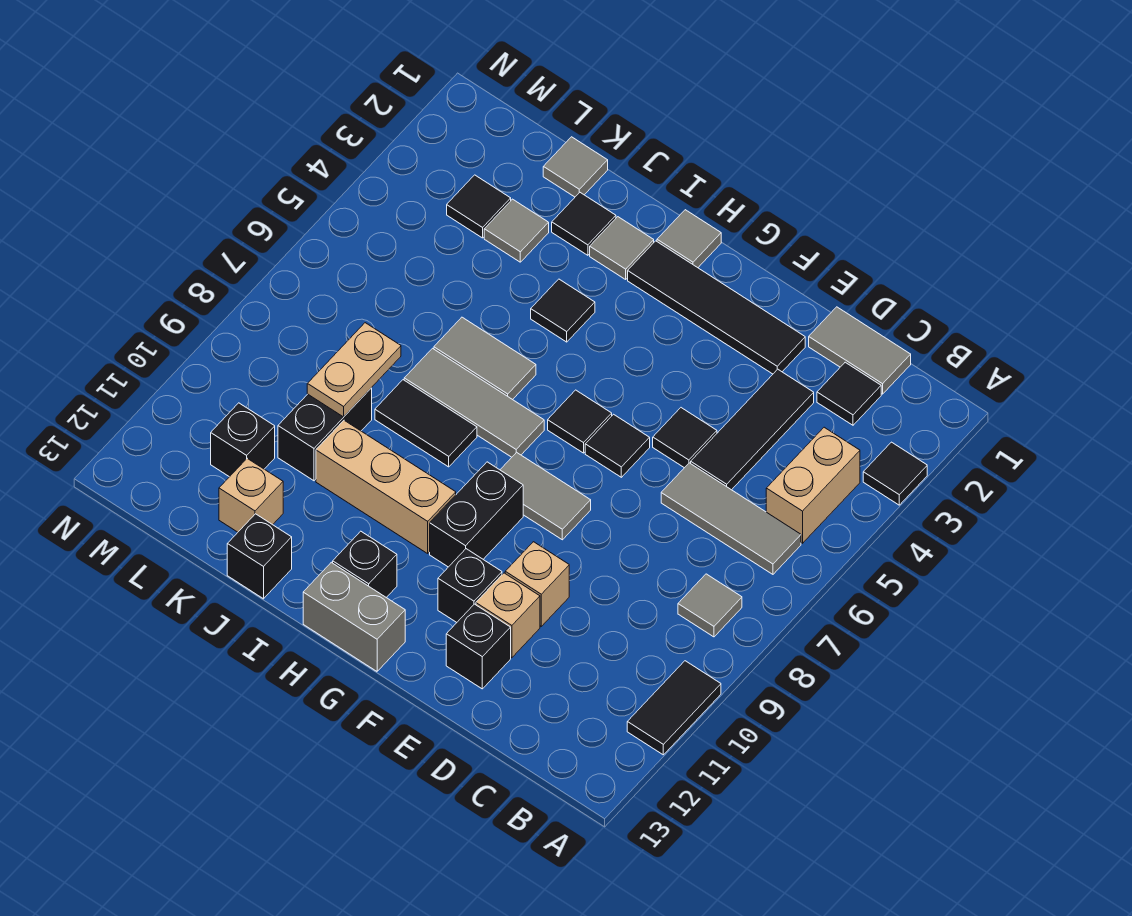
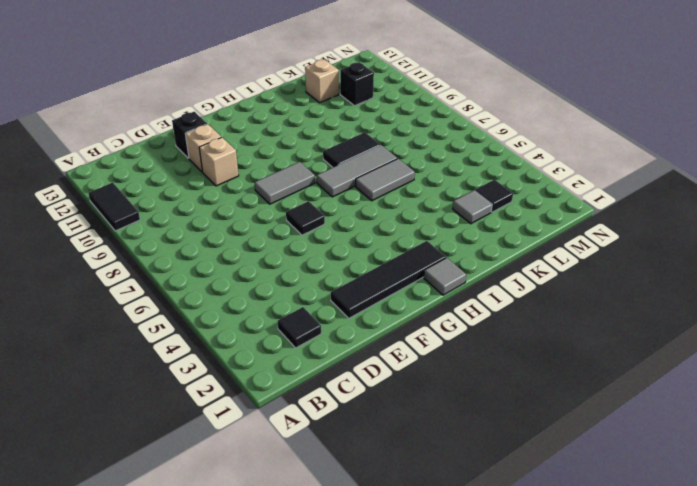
none -> black 1x1 tile [863,442,927,505]
none -> tan 1x2 brick [766,427,860,543]
none -> grey 1x3 tile [661,463,801,574]
none -> grey 1x1 tile [678,574,742,637]

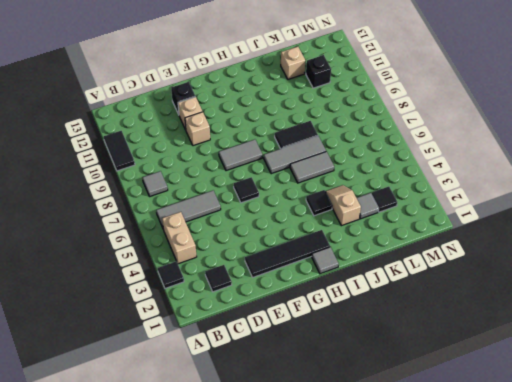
tan 1x2 slope [325,185,361,226] -> none
none -> grey 1x2 tile [809,307,911,394]
none -> black 1x3 tile [691,369,814,490]
none -> black 1x1 tile [653,408,717,468]
none -> black 1x1 brick [438,549,502,622]

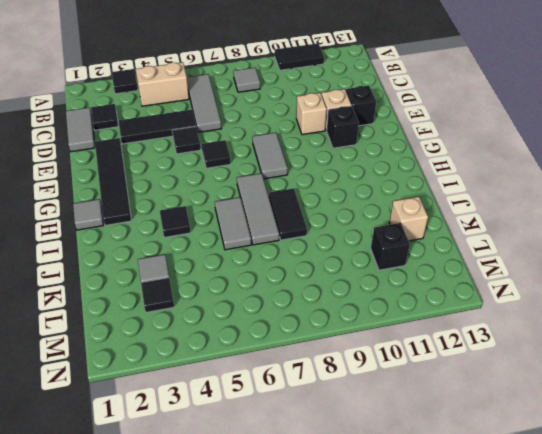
none -> black 1x1 tile [548,390,612,453]
none -> black 1x2 brick [430,462,523,567]
none -> grey 1x2 brick [303,562,405,671]
none -> tan 1x3 brick [316,420,456,553]

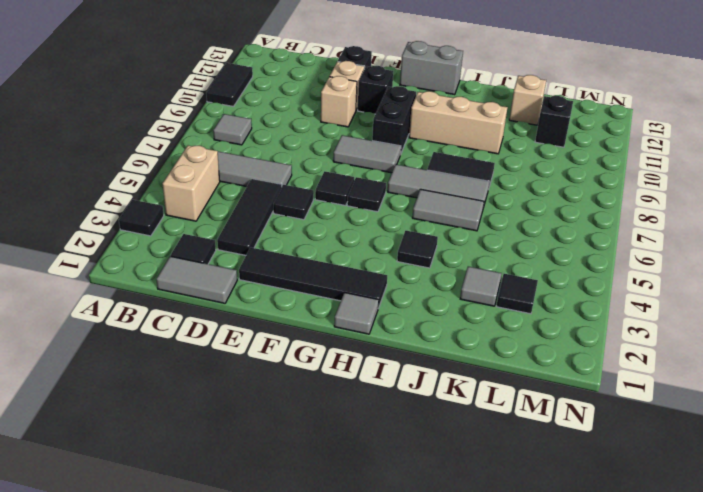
none -> black 1x1 brick [333,531,397,598]
none -> grey 1x1 tile [590,217,654,279]
none -> black 1x1 tile [552,193,616,255]
none -> black 1x1 brick [227,514,292,599]

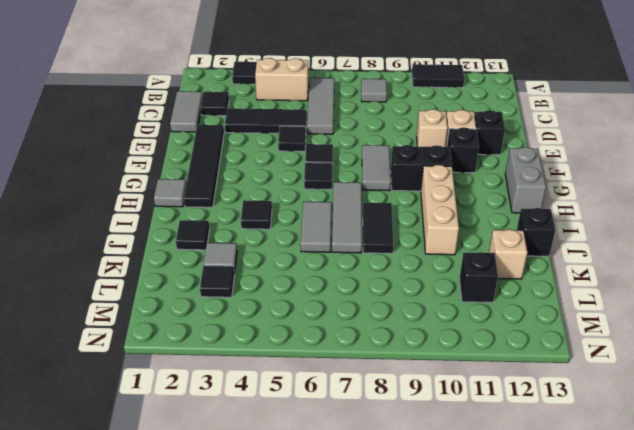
none -> black 1x1 brick [333,531,397,598]
none -> grey 1x1 tile [590,217,654,279]
none -> grey 1x1 tile [543,137,608,197]
none -> black 1x2 brick [278,388,372,481]

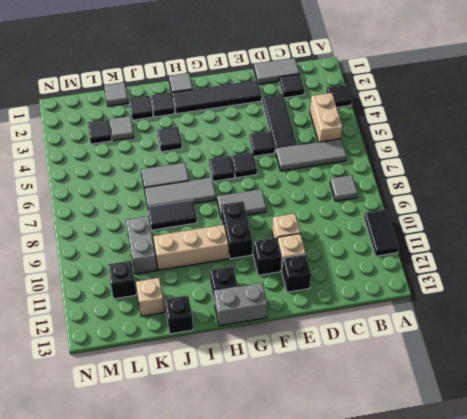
black 1x1 tile [151,93,175,117] -> grey 1x1 tile [590,217,654,279]
grey 1x2 brick [126,216,157,274] -> black 1x2 brick [278,388,372,481]
none -> tan 1x2 plate [307,323,401,417]

